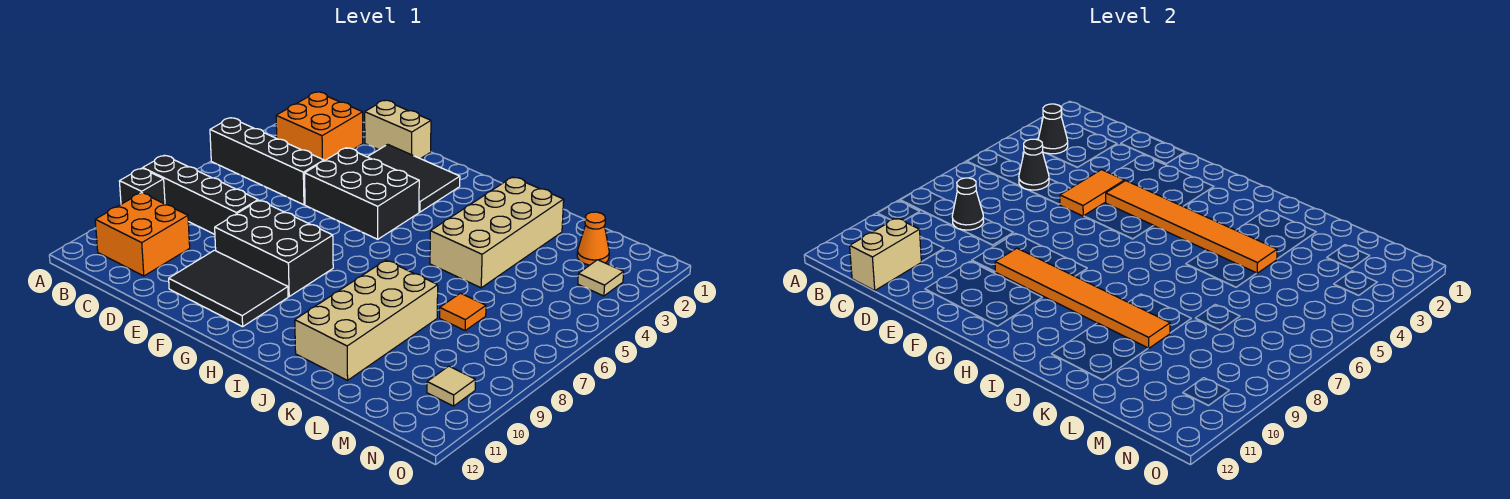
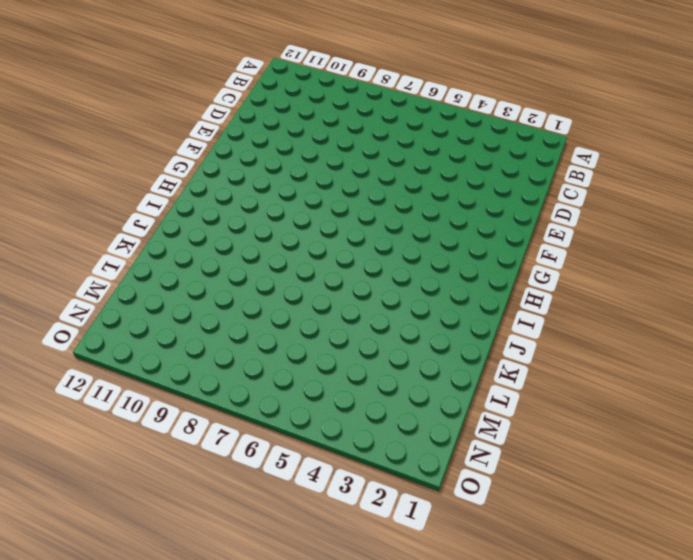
none -> black 1x4 brick [210,118,324,205]
none -> black 1x4 brick [143,155,258,234]
none -> black 1x1 brick [119,168,165,204]

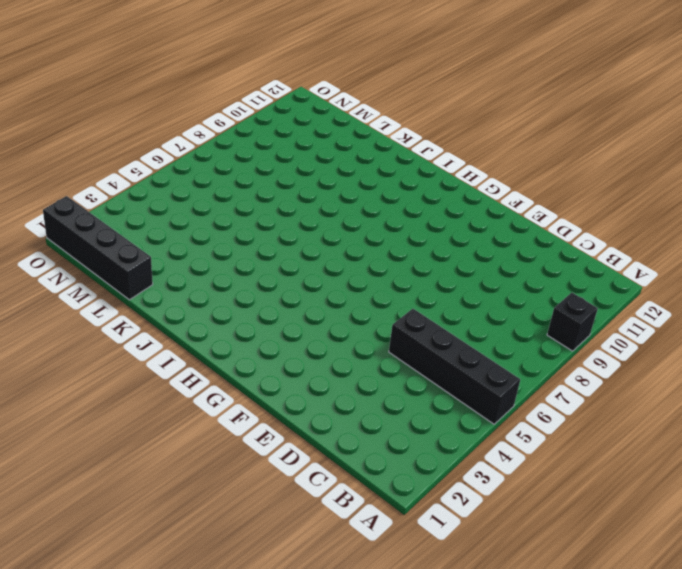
black 1x4 brick [43,196,153,300] -> black 1x4 brick moved to [143,155,258,234]
none -> orange 2x2 brick [276,92,363,161]
none -> orange 2x2 brick [95,193,190,276]
none -> tan 1x2 brick [365,100,431,159]

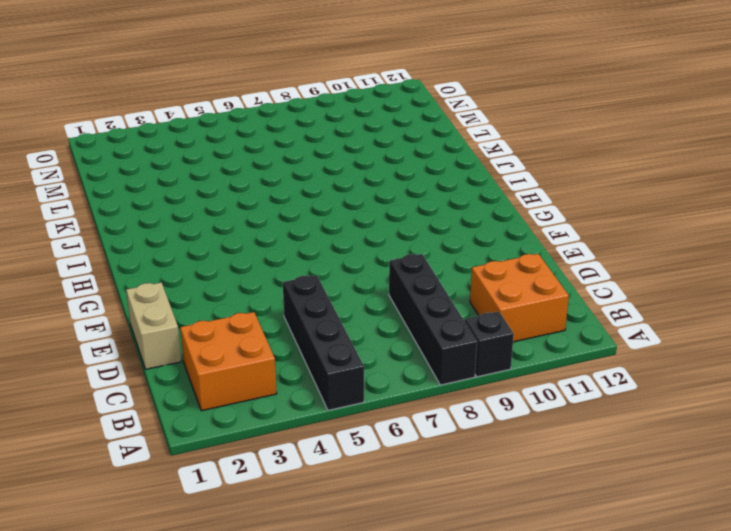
none -> black 2x3 tile [368,144,460,212]
none -> black 2x3 brick [305,148,419,239]
none -> black 2x3 brick [215,200,333,296]

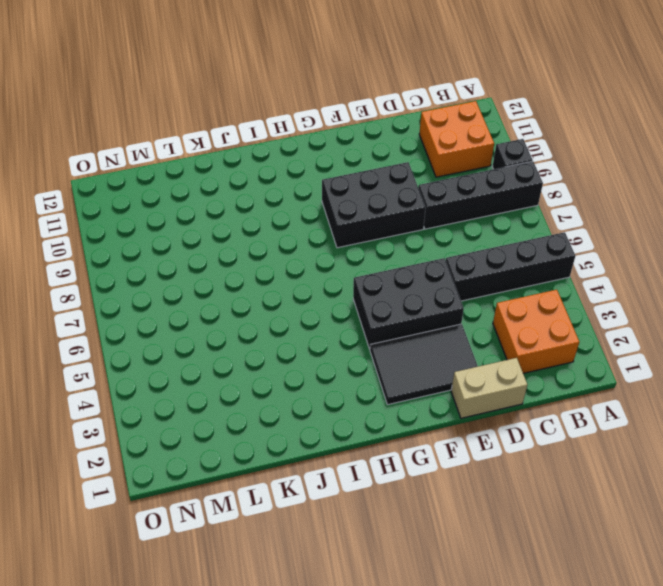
none -> black 2x3 tile [169,250,288,327]
none -> tan 2x4 brick [430,177,564,288]
none -> tan 2x4 brick [295,260,438,380]

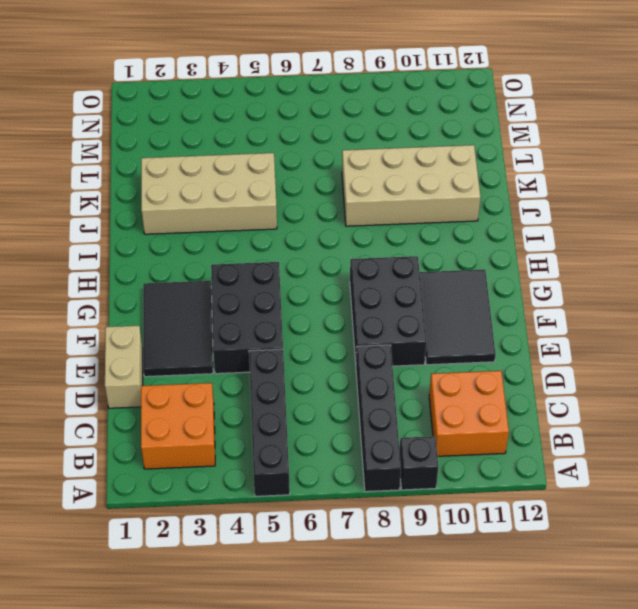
none -> orange 1x1 tile [440,293,486,330]
none -> orange 1x1 cone [577,212,609,265]
none -> tan 1x1 tile [578,260,624,296]

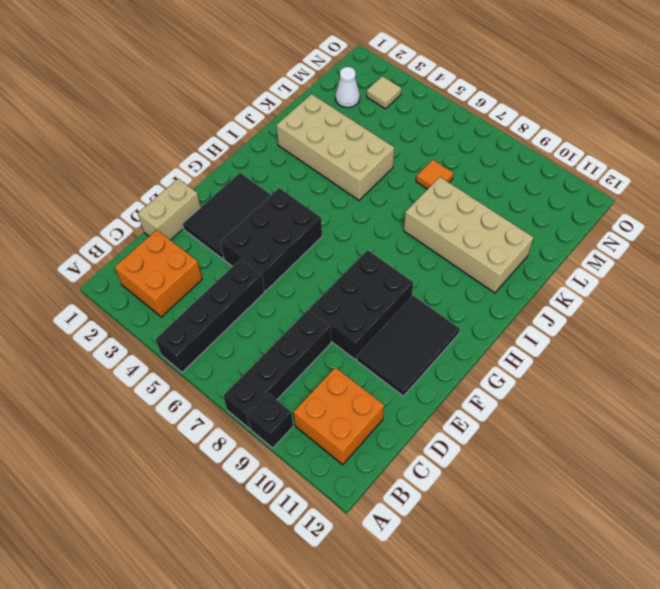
white 1x1 cone [335,67,360,108] -> orange 1x1 cone [577,212,609,265]
none -> tan 1x1 tile [427,366,475,406]
none -> black 1x1 cone [1038,104,1068,154]
none -> black 1x1 cone [1019,139,1049,190]

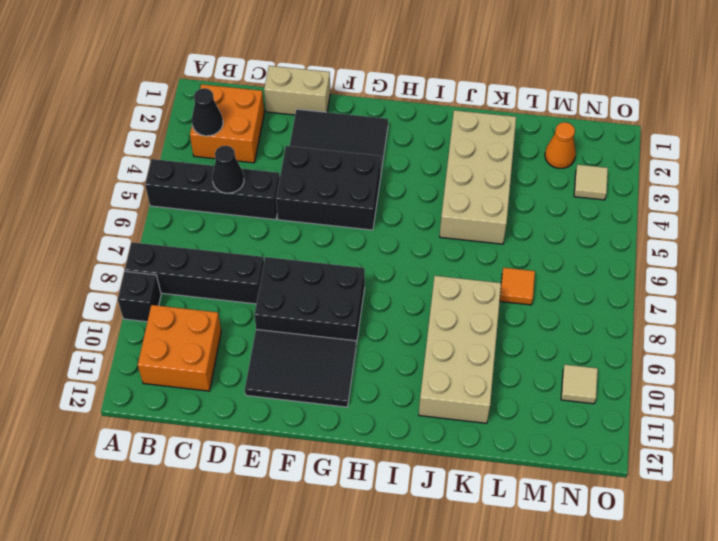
none -> black 1x1 cone [952,178,984,230]
none -> tan 1x2 brick [850,218,921,290]
none -> orange 1x2 tile [1060,170,1125,216]

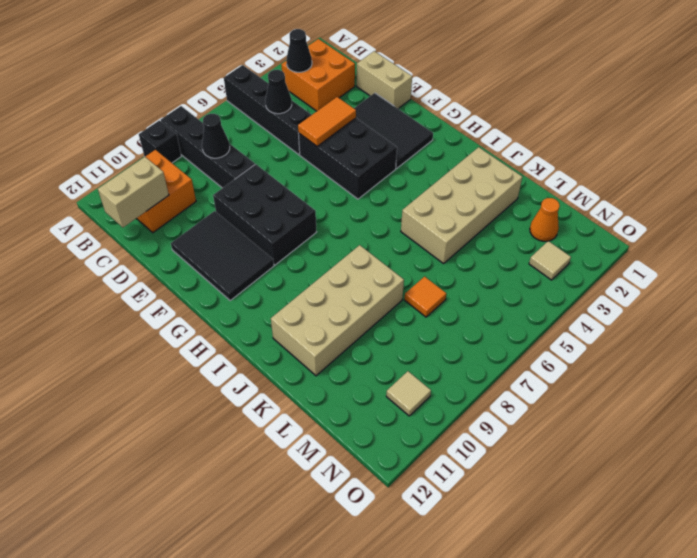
none -> orange 1x6 tile [1106,181,1277,273]
none -> orange 1x6 tile [995,248,1170,348]

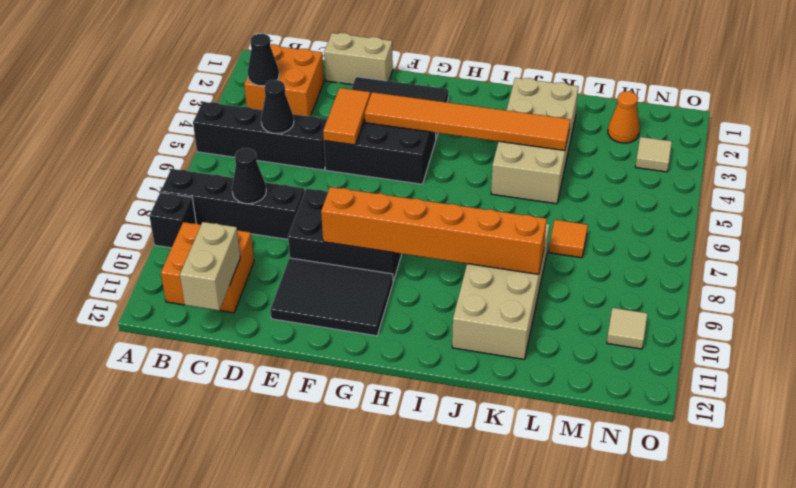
orange 1x6 brick [321,187,547,274] -> orange 1x6 tile [995,248,1170,348]

